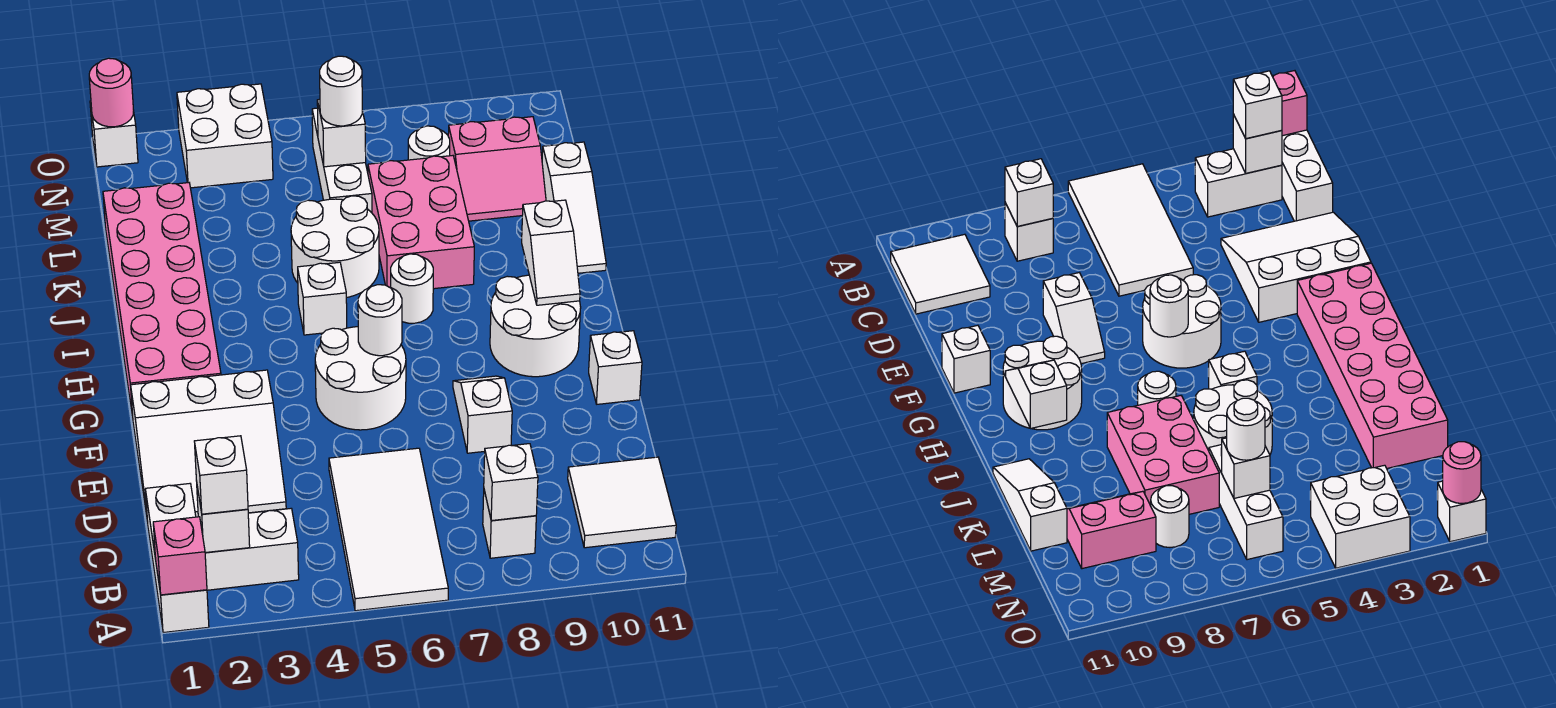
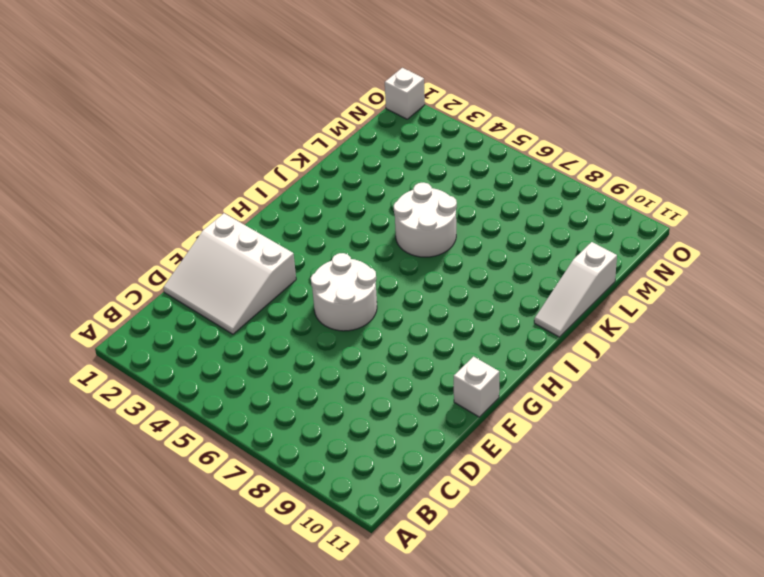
none -> white 1x3 brick [145,484,209,633]
none -> white 2x4 tile [329,448,448,611]
none -> white 1x2 brick [205,509,299,590]
none -> white 1x1 brick [483,490,536,558]

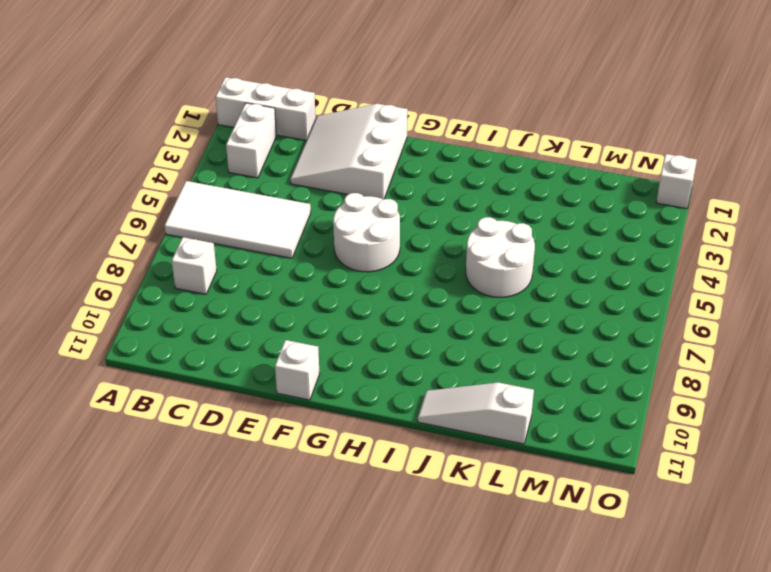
none -> white 2x2 tile [568,457,676,548]
none -> white 1x2 slope [453,376,512,453]
none -> pink 2x6 brick [103,183,221,418]
none -> white 2x2 round brick [490,275,581,377]

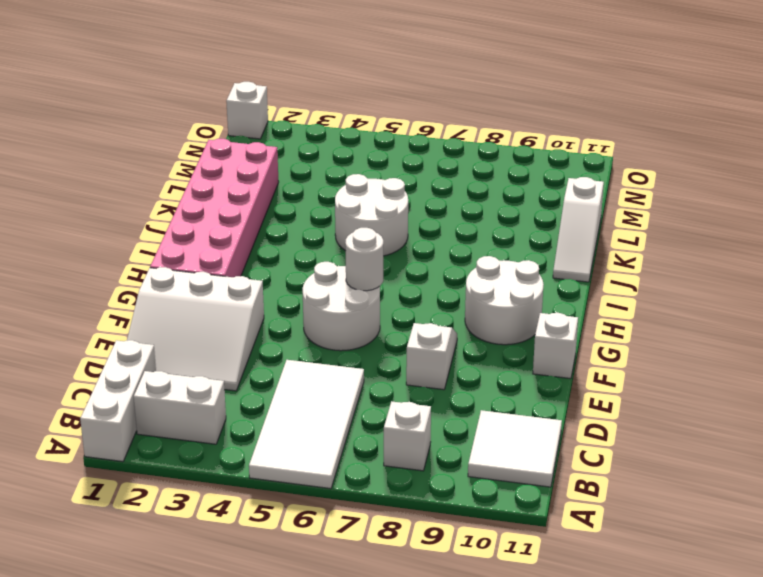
none -> white 1x1 brick [298,262,347,335]
none -> white 1x1 round brick [391,254,433,323]
none -> pink 2x3 brick [368,156,474,289]
none -> white 1x3 brick [312,108,372,213]

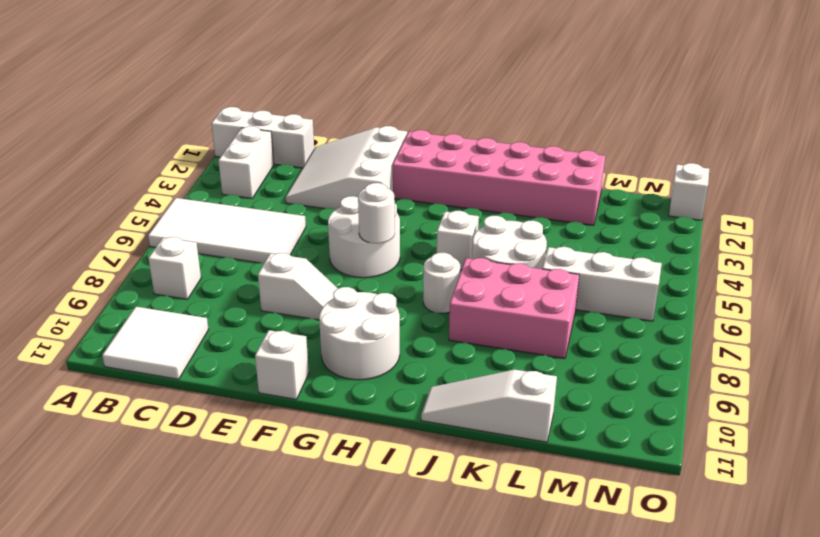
none -> pink 2x2 slope [448,117,546,221]
none -> white 1x1 round brick [408,126,450,160]
none -> white 2x2 brick [177,84,273,188]
none -> pink 1x1 brick [153,517,207,595]

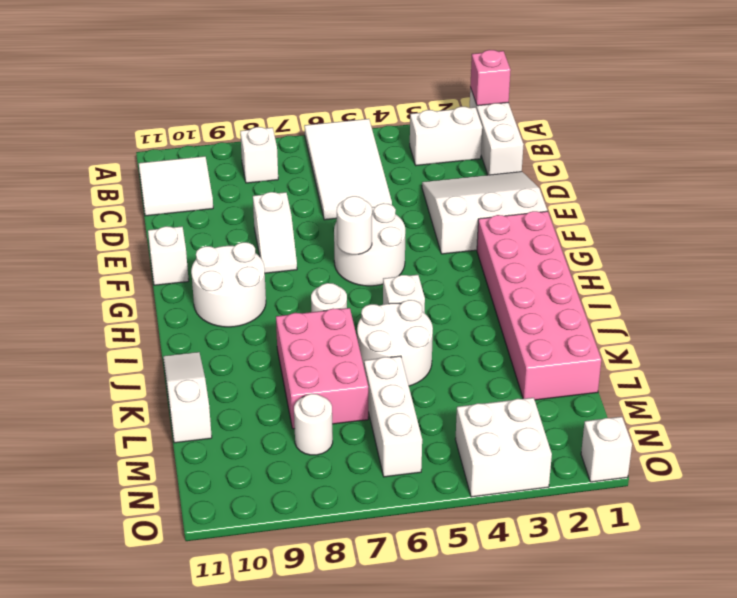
none -> pink 2x2 slope [448,117,546,221]
none -> white 1x1 brick [197,487,250,553]
none -> white 1x1 brick [484,444,538,521]
none -> white 1x2 slope [522,200,580,305]

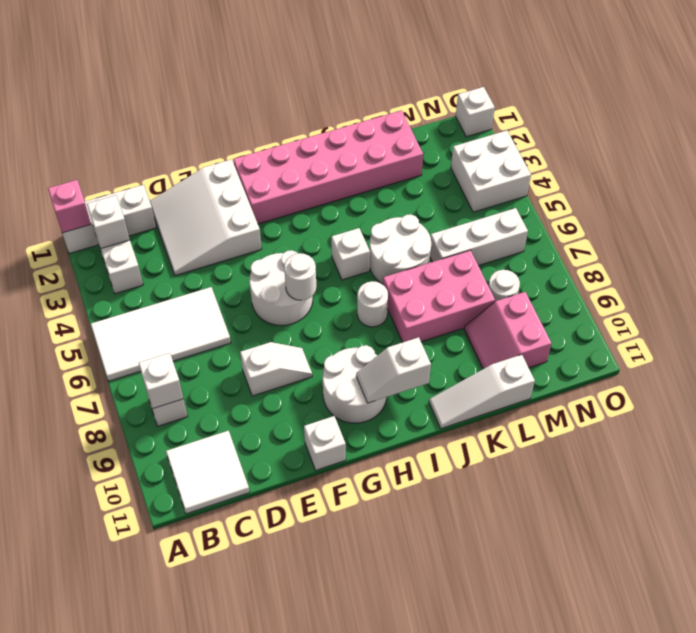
none -> white 1x1 brick [317,99,366,167]
none -> pink 1x1 round brick [89,58,134,127]
none -> white 1x1 brick [194,436,248,514]
none -> white 1x1 round brick [320,56,362,126]

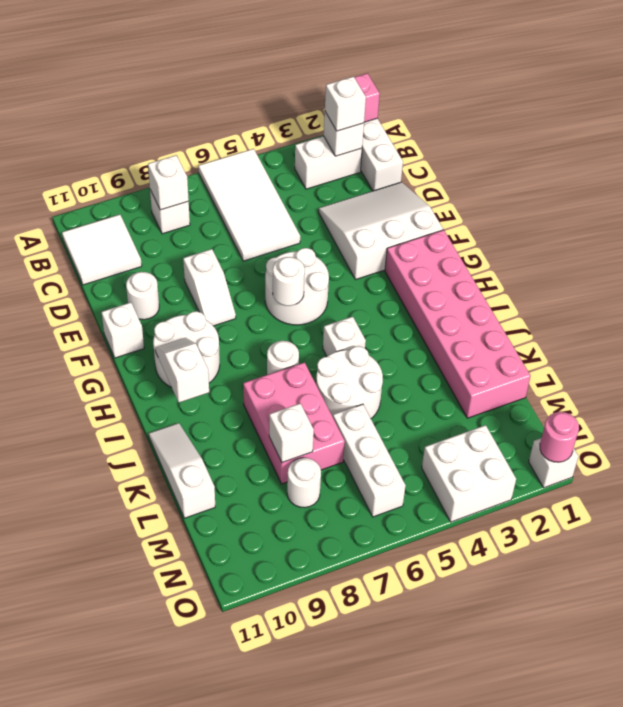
white 1x1 round brick [126,272,159,320] -> white 1x1 round brick moved to [320,56,362,126]
white 1x1 brick [269,403,314,462] -> white 1x1 brick moved to [317,99,366,167]
none -> pink 2x2 slope [448,117,546,221]

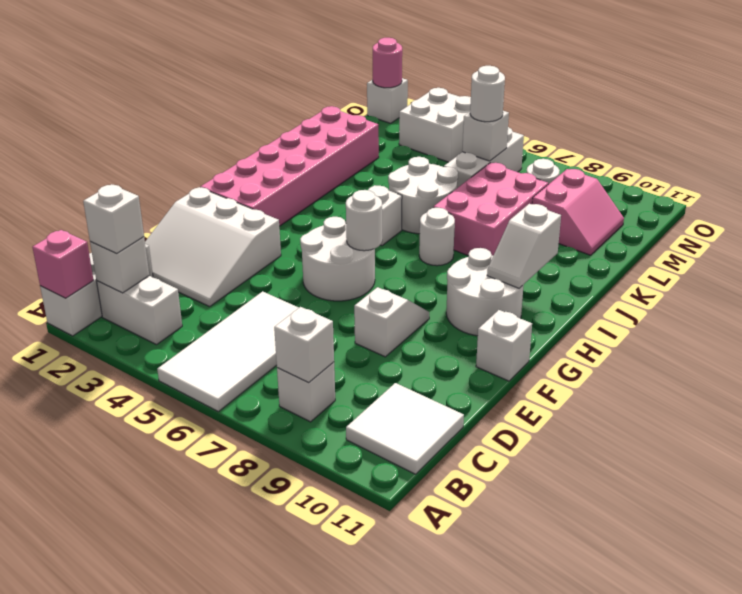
pink 2x2 slope [532,169,624,255] -> pink 2x2 slope turned to [448,117,546,221]
none -> white 1x3 slope [542,142,606,273]

